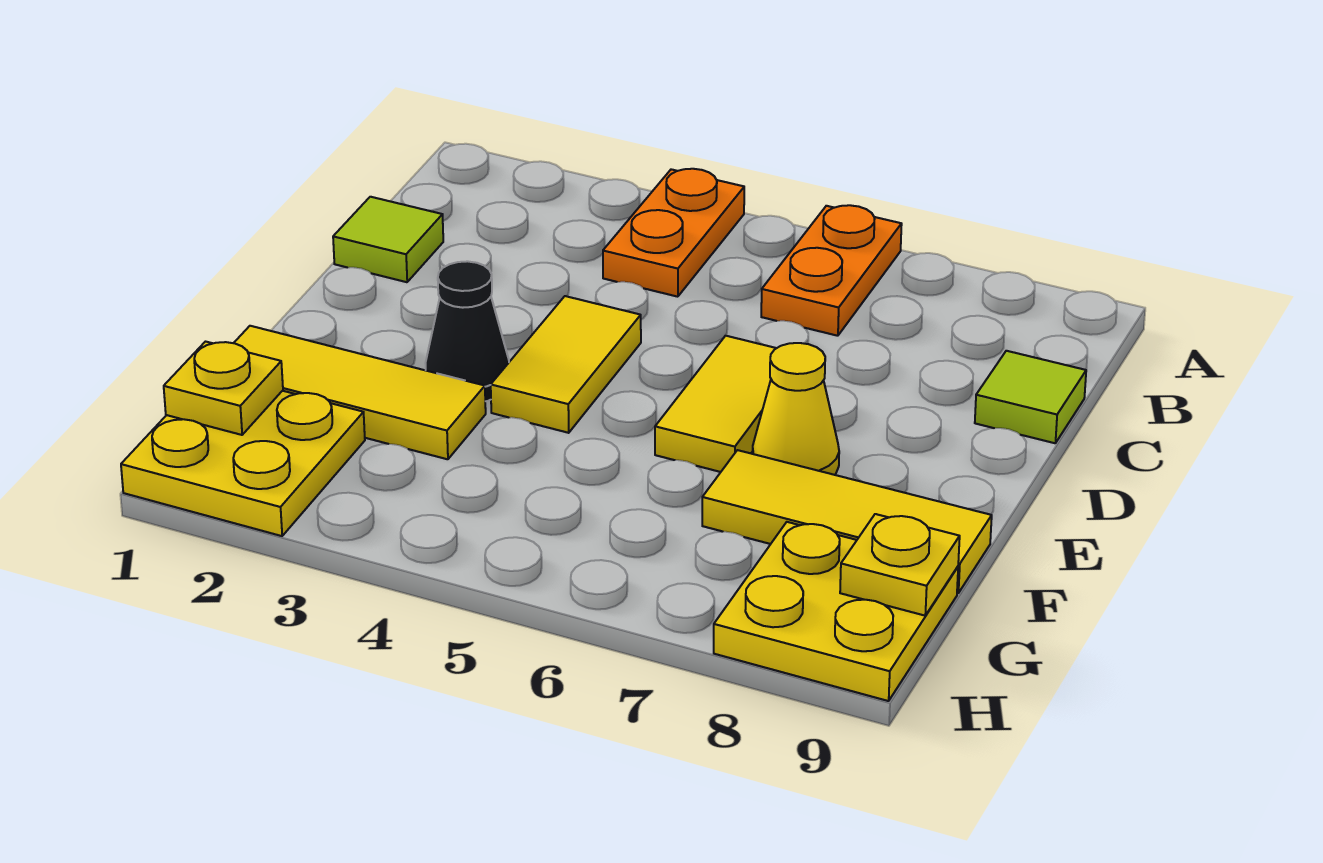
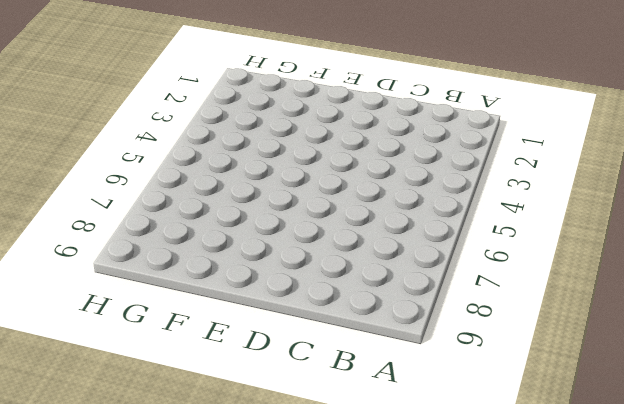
none -> orange 1x2 plate [603,169,744,297]
none -> orange 1x2 plate [761,205,902,336]
none -> lime 1x1 tile [333,197,443,282]

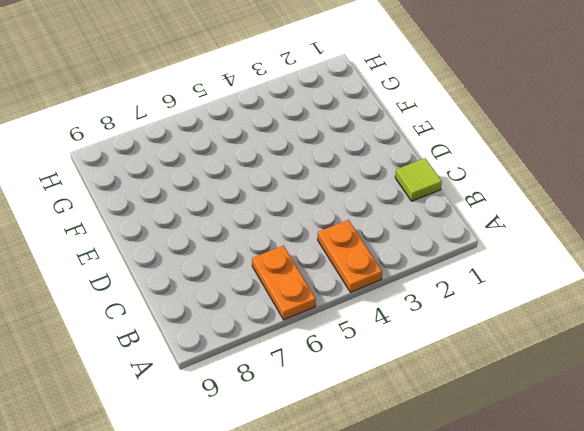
none -> lime 1x1 tile [975,351,1086,443]
none -> yellow 1x2 tile [491,296,641,433]
none -> yellow 1x2 tile [655,336,776,472]

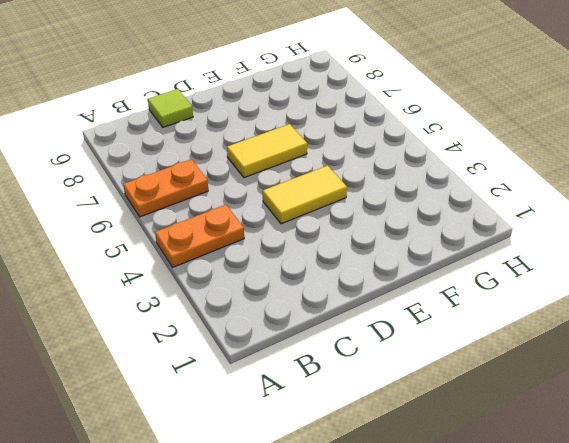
none -> lime 1x1 tile [333,197,443,282]
none -> black 1x1 cone [425,261,509,401]
none -> yellow 1x1 cone [752,343,839,475]

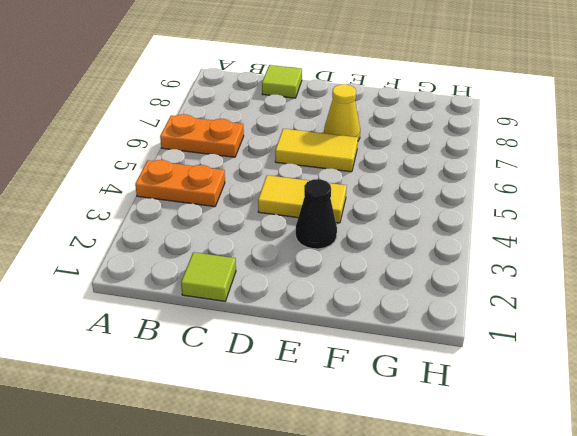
none -> yellow 1x3 tile [234,326,486,459]
none -> yellow 1x3 tile [702,450,992,593]
none -> yellow 2x2 plate [121,391,365,536]

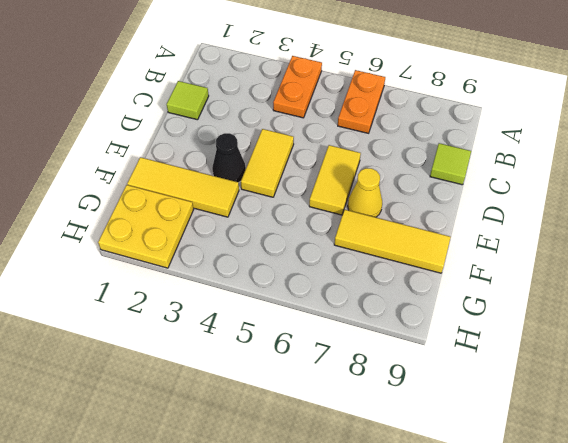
none -> yellow 2x2 plate [714,522,958,701]
none -> yellow 1x1 plate [164,342,283,435]
none -> yellow 1x1 plate [840,514,960,616]

